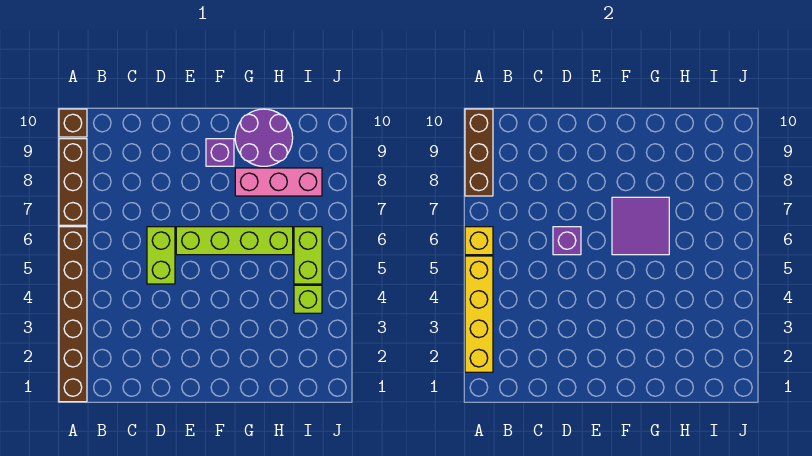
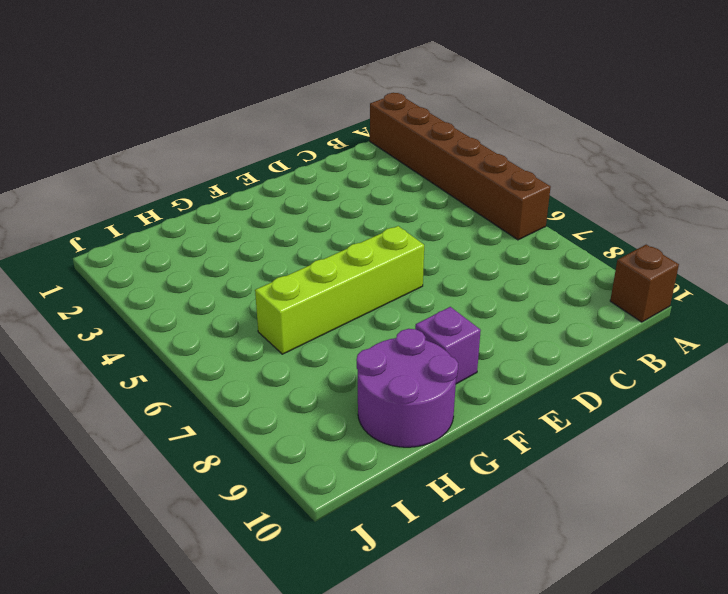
none -> brown 1x3 brick [59,139,87,225]
none -> lime 1x2 brick [147,227,175,284]
none -> pink 1x3 brick [235,168,322,196]

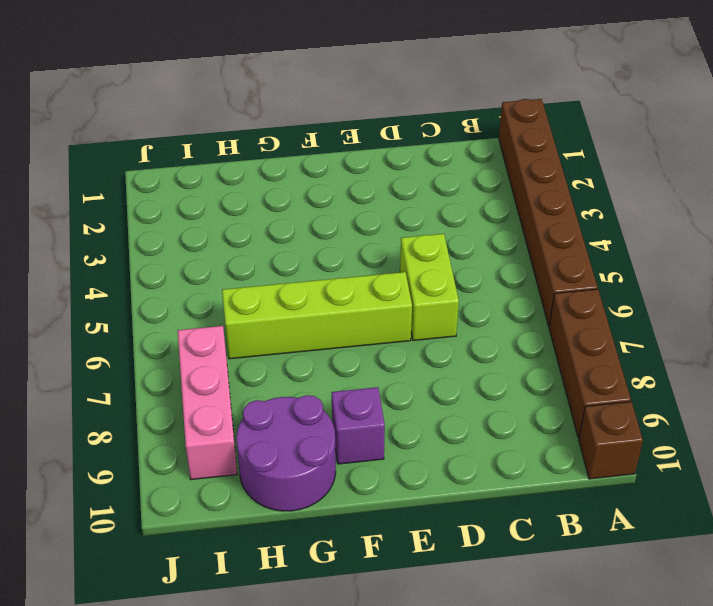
pink 1x3 brick [178,326,237,480] -> pink 1x3 brick turned to [235,168,322,196]
none -> lime 1x1 brick [294,285,322,313]
none -> lime 1x2 brick [294,227,322,284]
none -> yellow 1x4 brick [465,256,493,372]

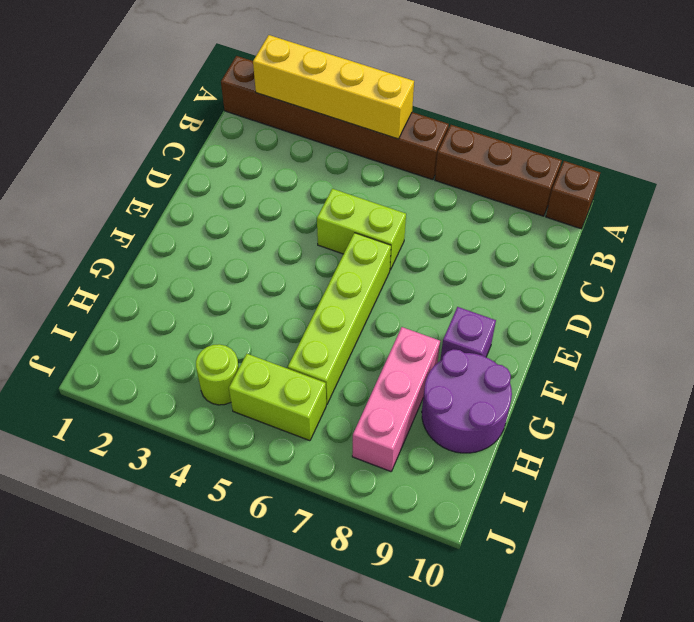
lime 1x1 round brick [196,344,239,405] -> lime 1x1 brick [294,285,322,313]
none -> yellow 1x1 brick [465,227,493,255]
none -> brown 1x3 brick [465,109,493,196]
none -> purple 1x1 brick [553,227,581,255]

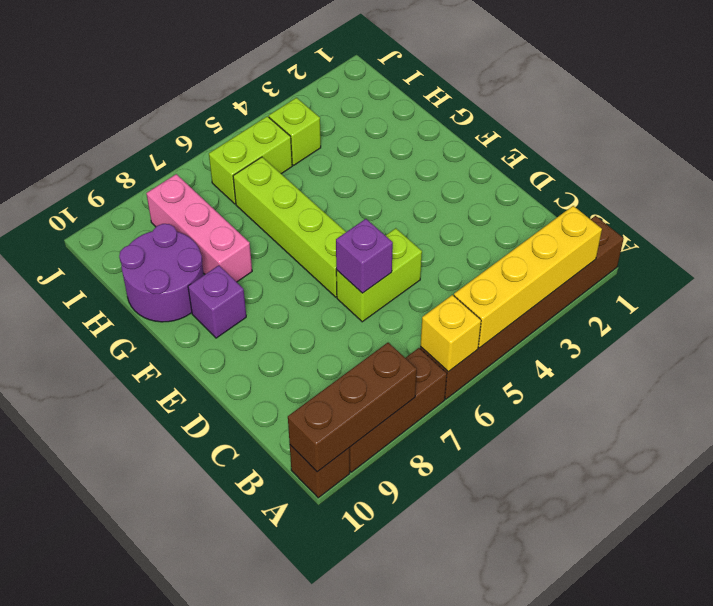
none -> purple 2x2 tile [612,197,669,255]

